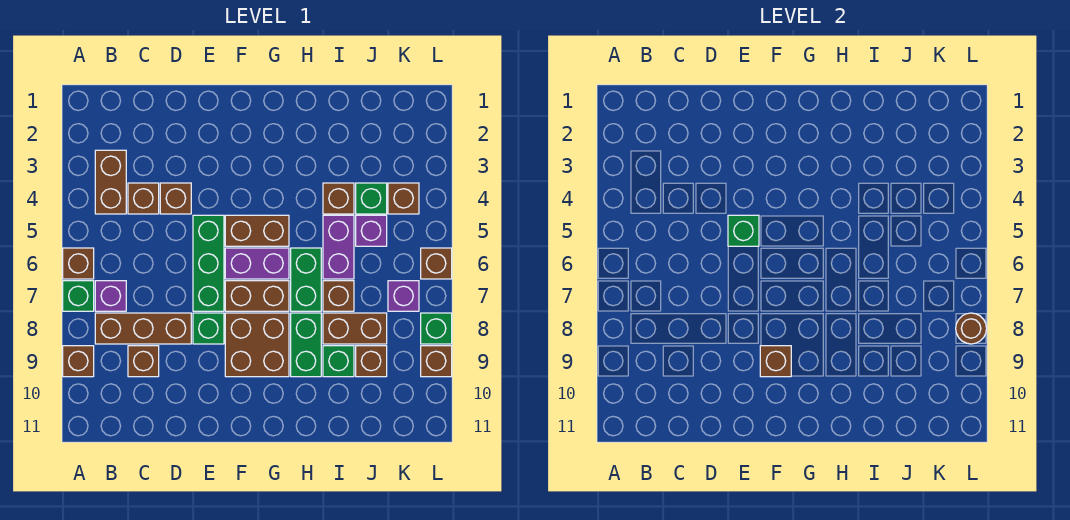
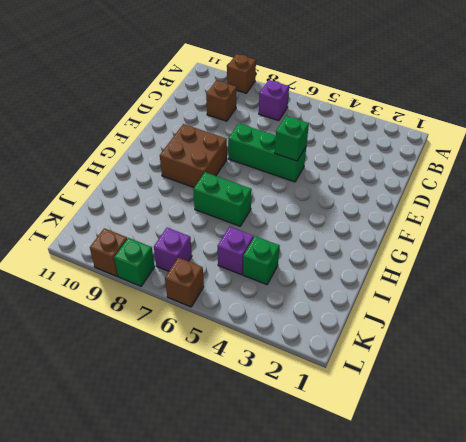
none -> brown 1x1 brick [63,248,94,279]
none -> green 1x1 brick [63,281,94,311]
none -> brown 1x2 brick [95,150,126,214]
none -> brown 1x3 brick [95,313,191,344]

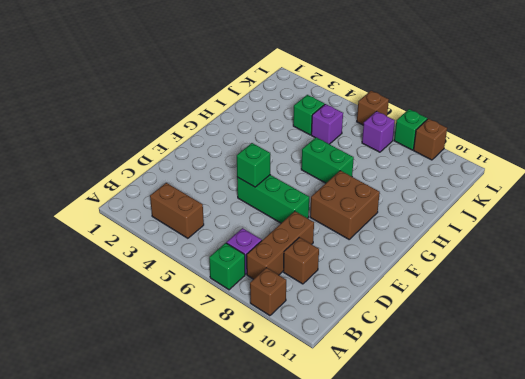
none -> brown 1x1 brick [63,248,94,279]
none -> brown 1x1 brick [128,183,159,214]
none -> brown 1x1 brick [160,183,191,214]
none -> green 1x1 brick [193,313,224,344]

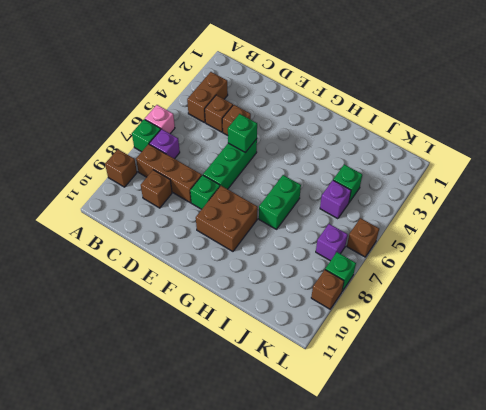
pink 1x1 brick [145,105,175,134] -> brown 1x1 brick [63,248,94,279]
none -> brown 1x2 brick [225,215,289,246]
none -> purple 1x2 brick [225,248,289,279]
none -> brown 1x2 brick [225,281,289,311]
none -> green 1x2 brick [291,313,321,377]

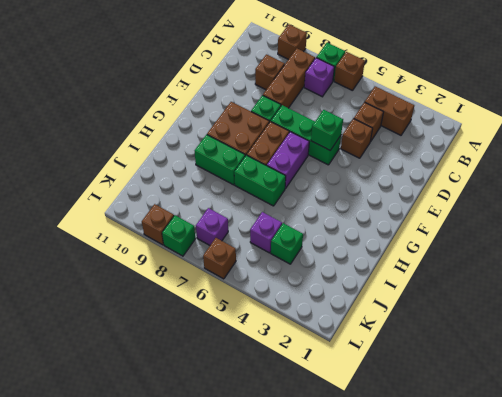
none -> brown 1x2 brick [225,215,289,246]
none -> brown 1x1 brick [323,183,354,214]
none -> purple 1x2 brick [323,215,354,279]
none -> brown 1x1 brick [323,281,354,311]

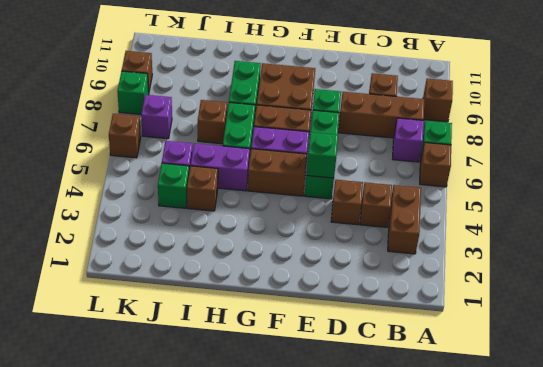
purple 1x2 brick [191,143,250,191] -> purple 1x2 brick turned to [323,215,354,279]
none -> brown 1x2 brick [323,313,387,344]
none -> green 1x1 brick [323,346,354,377]
none -> brown 1x1 brick [356,346,387,377]
none -> brown 1x1 brick [388,183,419,214]

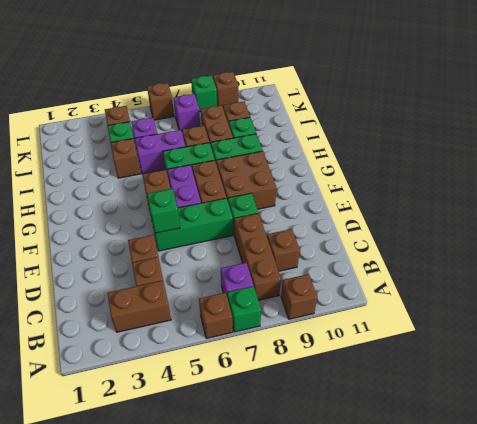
none -> brown 1x1 brick [760,346,791,377]
none -> brown 1x1 round brick [956,313,987,344]

